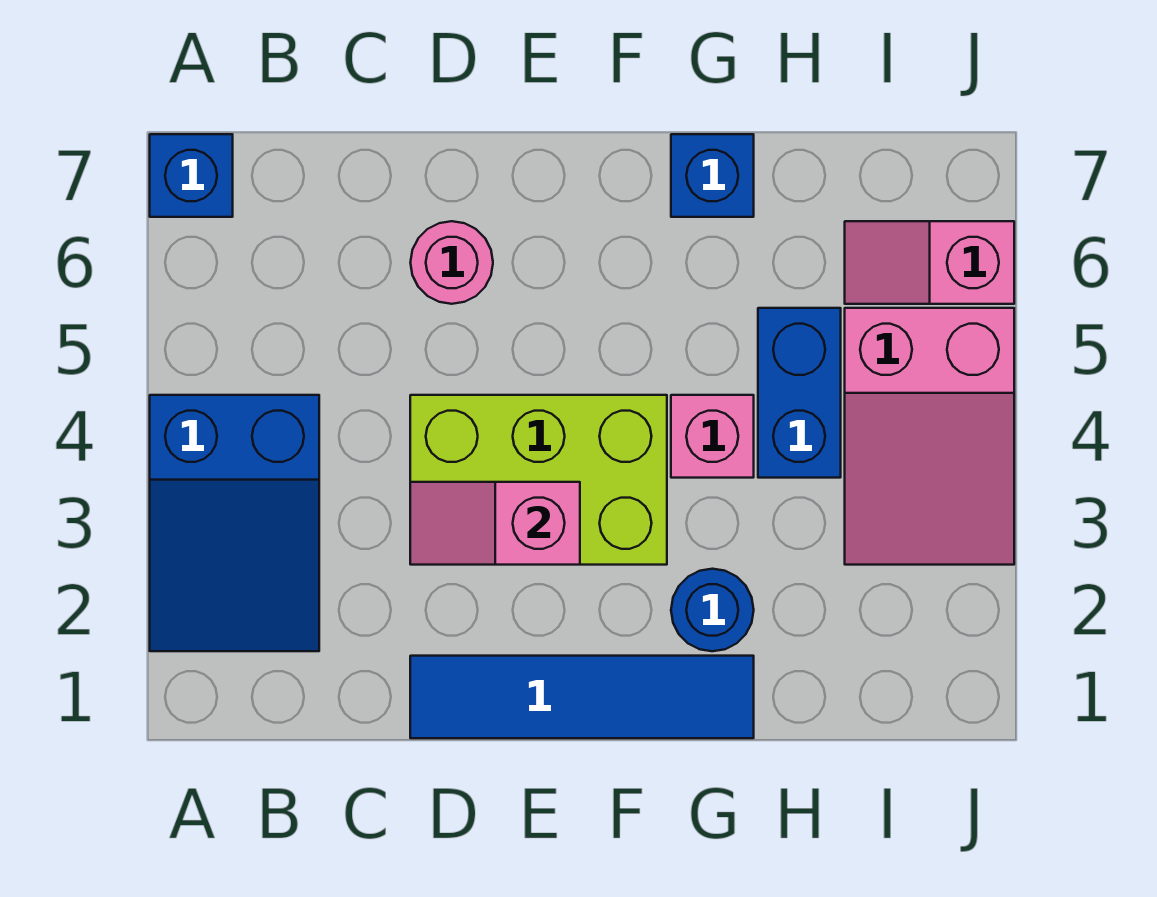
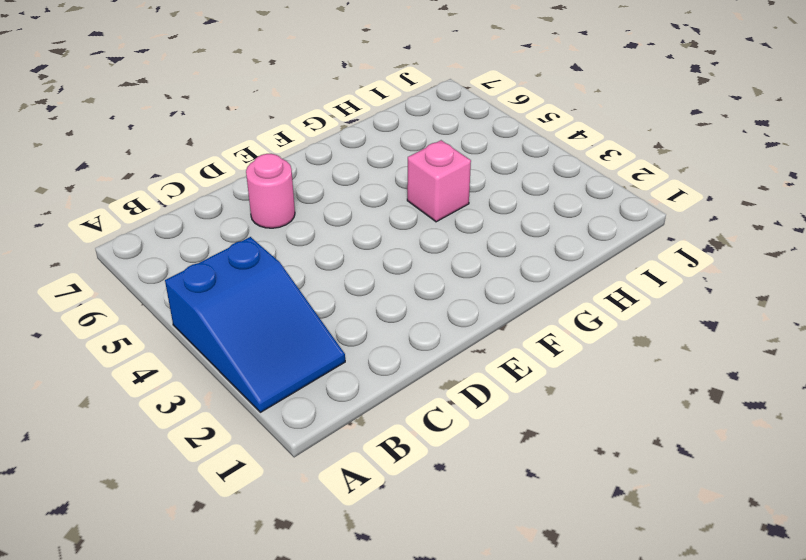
none -> blue 1x1 brick [150,134,233,217]
none -> blue 1x4 tile [410,656,754,738]
none -> lime 2x3 brick [410,395,667,565]

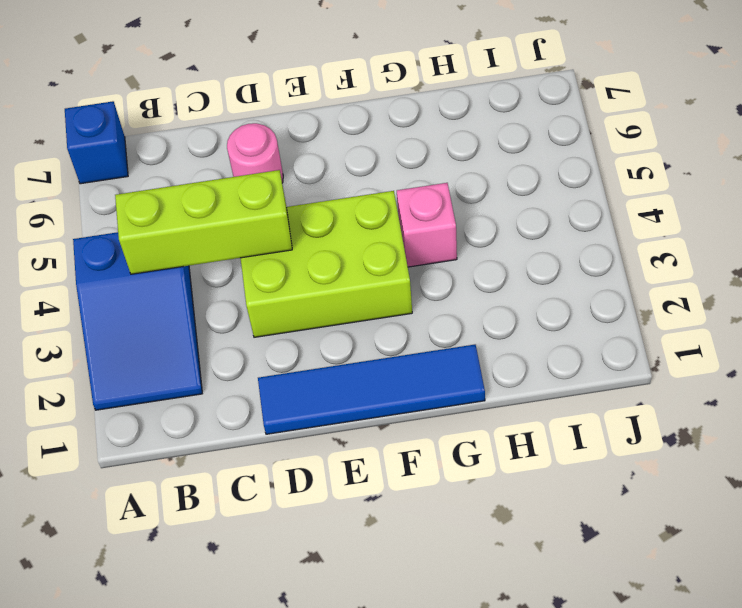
lime 1x3 brick [115,170,292,274] -> none
none -> blue 1x1 round brick [671,569,754,651]
none -> blue 1x1 brick [671,134,754,217]
none -> blue 1x2 brick [758,308,841,478]

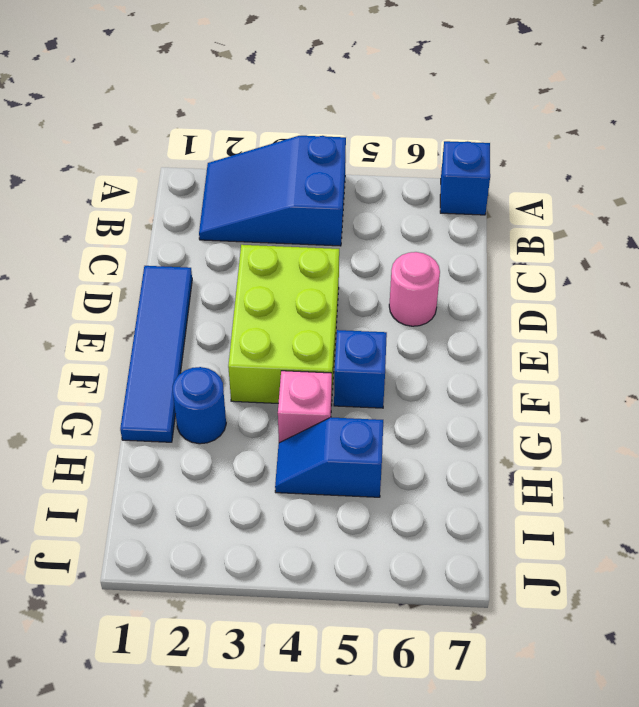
blue 1x1 brick [334,330,387,408] -> blue 1x1 brick moved to [671,134,754,217]
blue 1x2 slope [275,417,383,497] -> blue 1x2 brick [758,308,841,478]
none -> pink 2x3 slope [845,308,1014,565]
none -> pink 1x2 slope [845,221,1014,304]
none -> pink 1x2 slope [410,482,580,565]

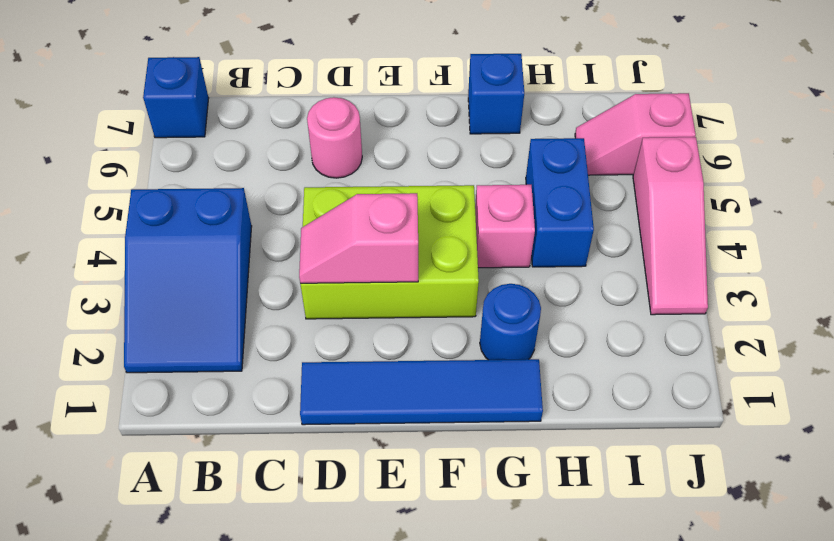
pink 1x3 slope [633,137,708,315] -> pink 2x3 slope [845,308,1014,565]

